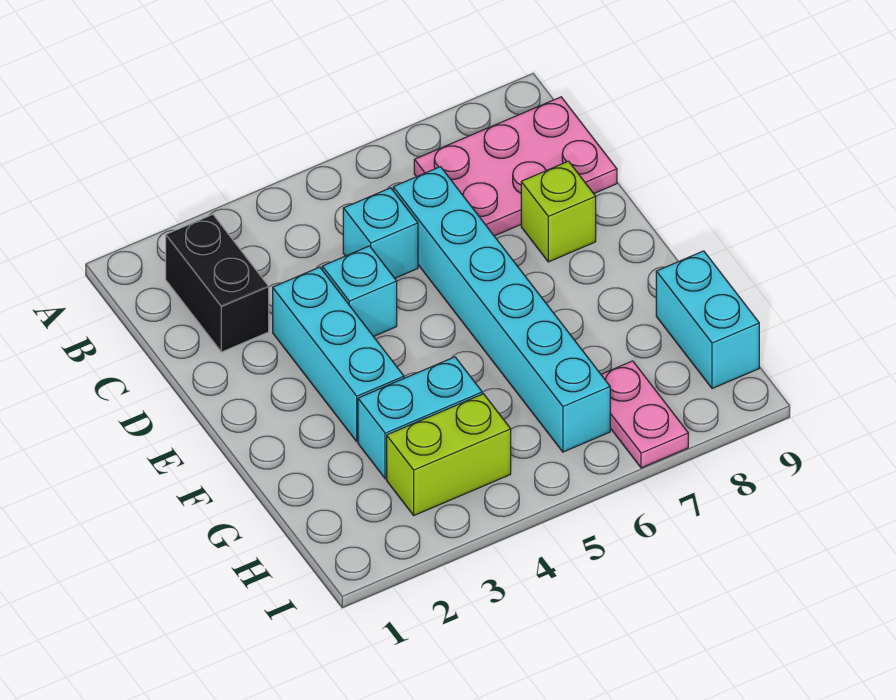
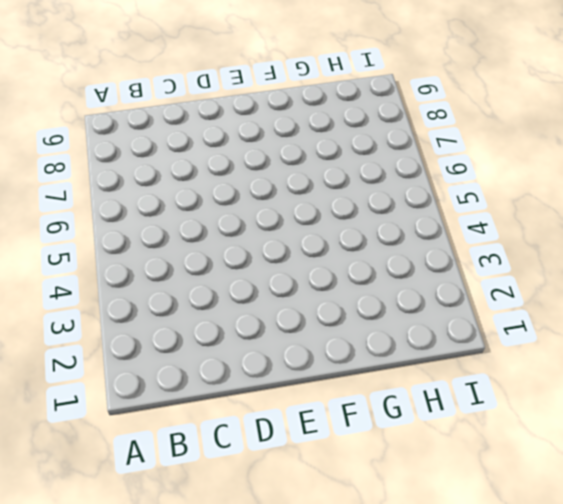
none -> black 1x2 brick [166,215,269,352]
none -> pink 2x3 plate [414,97,617,236]

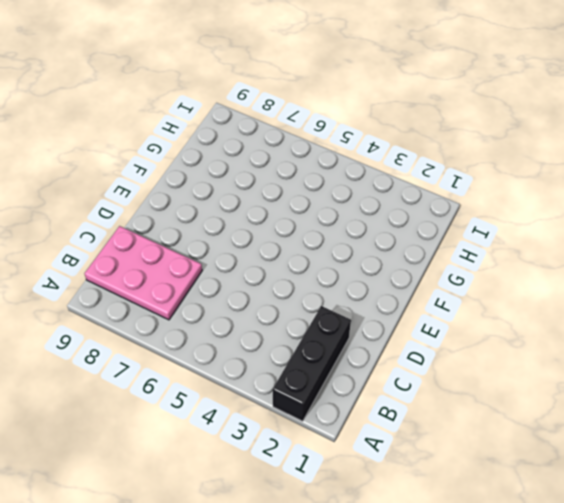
black 1x3 brick [273,306,351,421] -> black 1x2 brick [166,215,269,352]
none -> cyan 1x1 brick [343,188,418,278]
none -> cyan 1x6 brick [393,167,610,452]

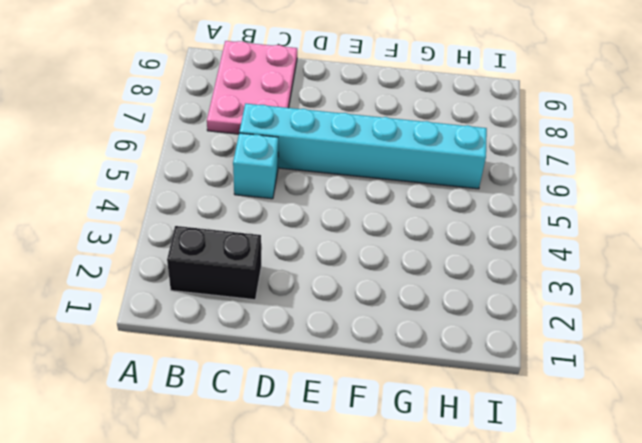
none -> cyan 1x3 brick [273,267,404,442]
none -> cyan 1x1 brick [322,246,397,337]

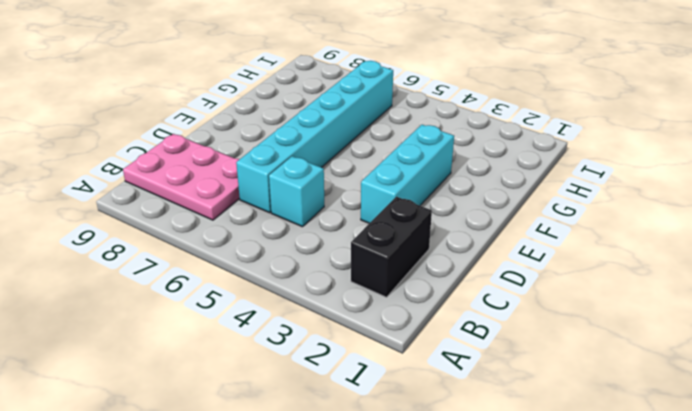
none -> cyan 1x1 brick [322,246,397,337]
none -> lime 1x1 brick [521,161,596,262]

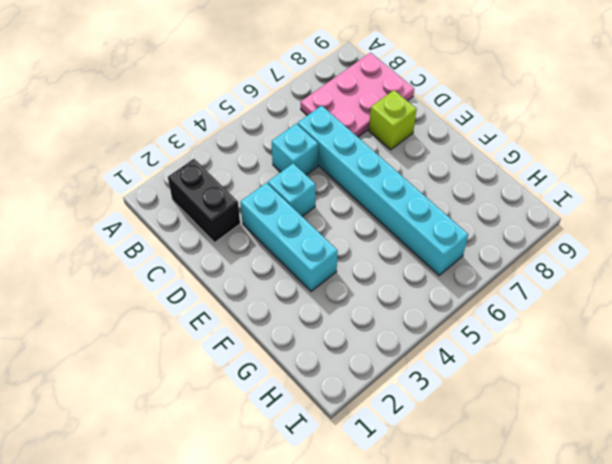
none -> cyan 1x2 brick [358,357,482,479]
none -> cyan 1x2 brick [656,251,759,389]

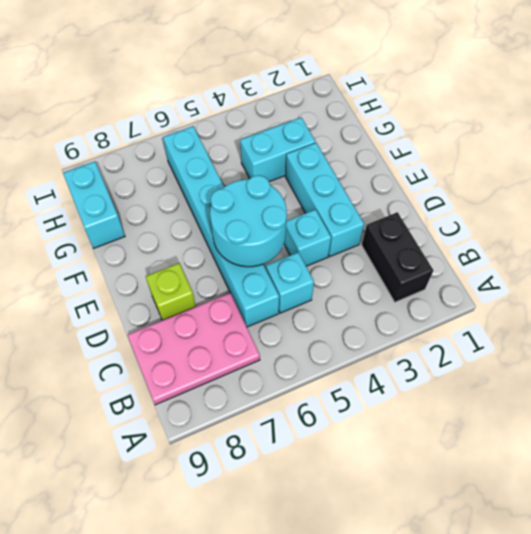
cyan 2x2 round brick [210,175,287,267] -> none
none -> lime 1x2 brick [387,394,511,515]
none -> pink 1x2 plate [601,361,688,468]

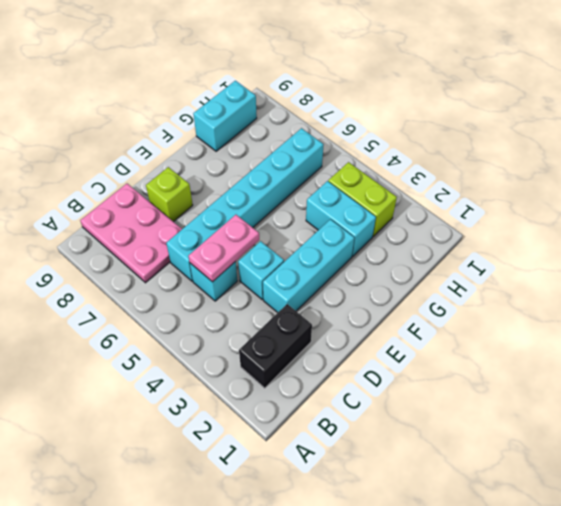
pink 1x2 plate [188,215,259,282] -> pink 1x2 plate moved to [601,361,688,468]

